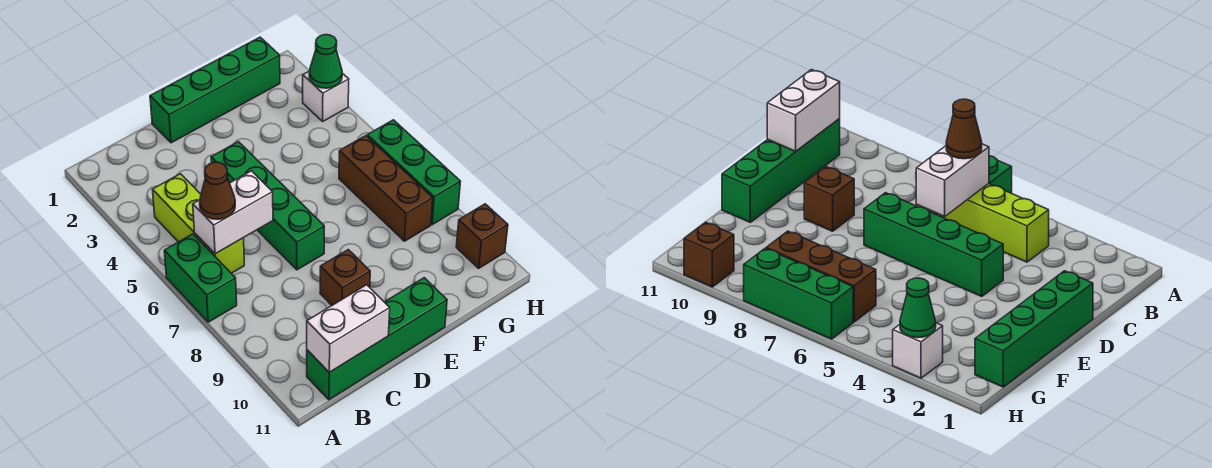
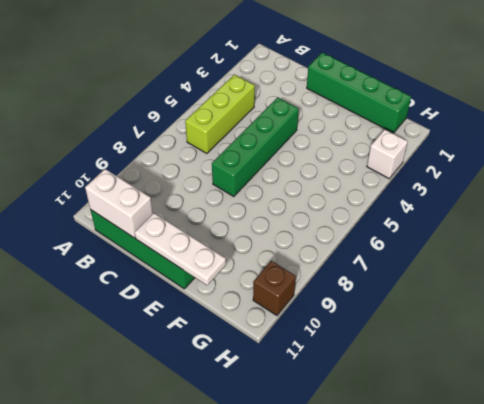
white 1x3 plate [135,213,226,285] -> none
none -> green 1x2 brick [164,234,237,322]
none -> brown 1x1 brick [320,250,370,305]
none -> brown 1x3 brick [339,136,433,241]

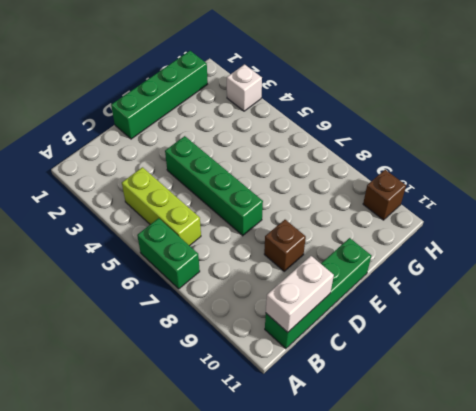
none -> brown 1x3 brick [339,136,433,241]
none -> green 1x3 brick [367,120,461,225]
none -> white 1x2 brick [193,171,273,254]

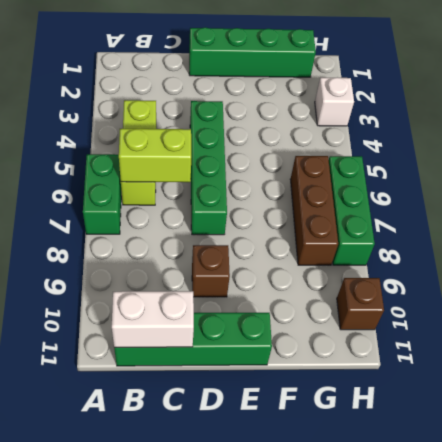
lime 1x2 brick [119,129,191,182] -> white 1x2 brick [193,171,273,254]
none -> green 1x1 cone [309,35,342,88]
none -> brown 1x1 cone [200,162,235,219]

